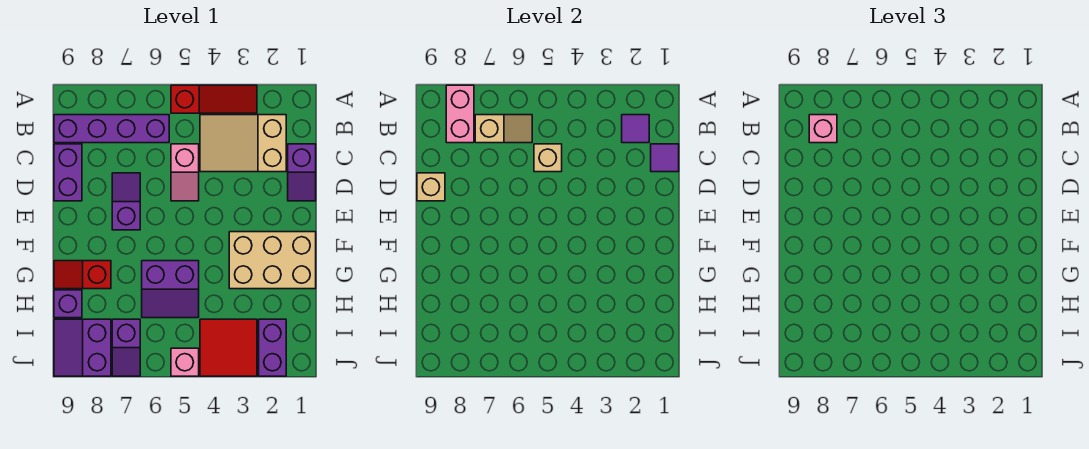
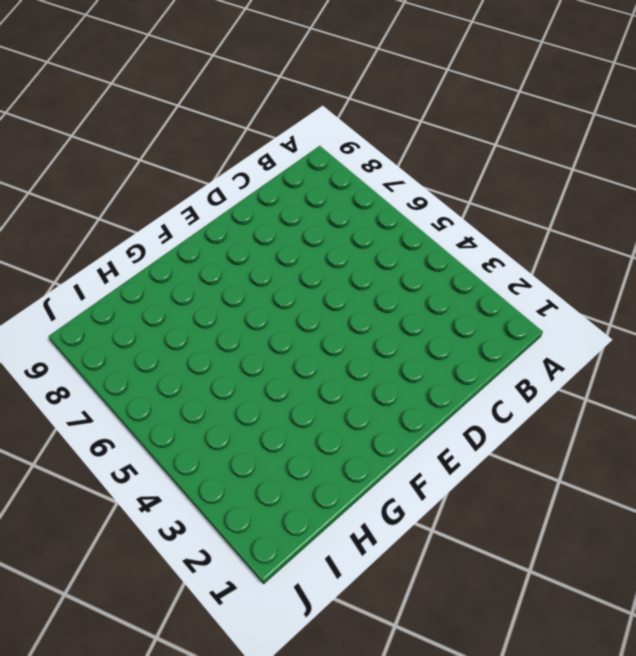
none -> red 1x3 slope [171,85,257,113]
none -> tan 2x3 slope [200,115,286,172]
none -> purple 1x4 brick [54,115,169,143]

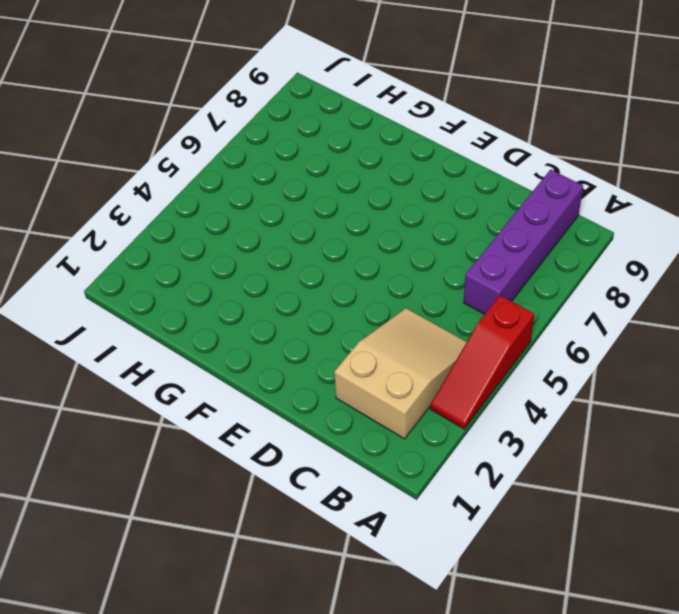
none -> purple 1x2 slope [288,144,316,201]
none -> pink 1x2 slope [171,144,199,201]
none -> purple 1x2 brick [54,144,82,201]

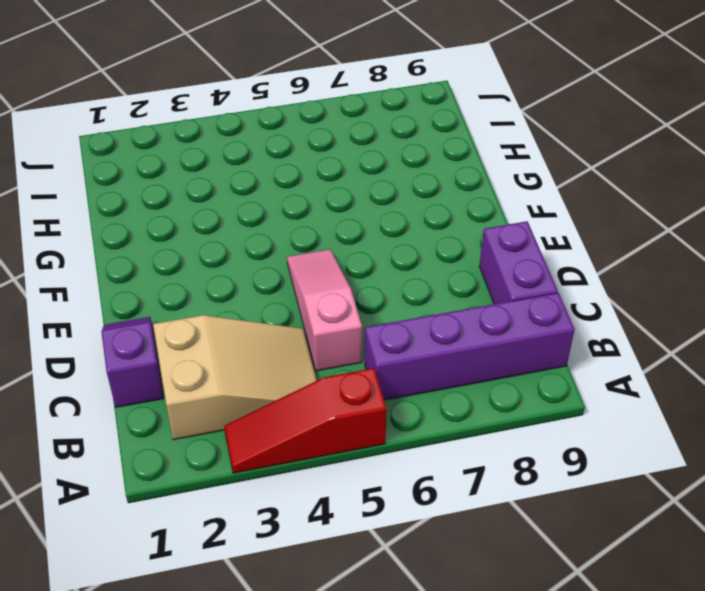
pink 1x3 slope [287,250,362,371] -> pink 1x2 slope [171,144,199,201]
none -> purple 1x2 slope [112,173,140,230]
none -> tan 2x3 brick [229,232,316,289]
none -> purple 2x2 slope [142,261,199,318]

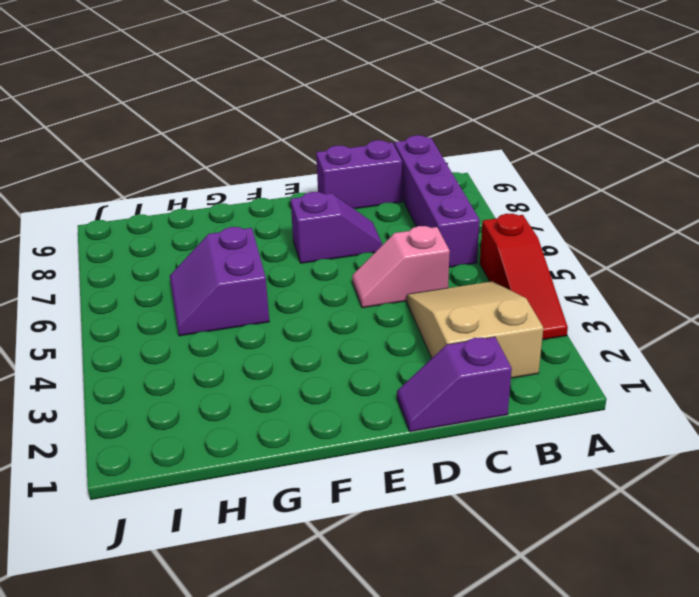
none -> tan 2x3 brick [229,232,316,289]
none -> red 1x2 slope [54,261,111,289]
none -> purple 1x1 brick [54,290,82,318]

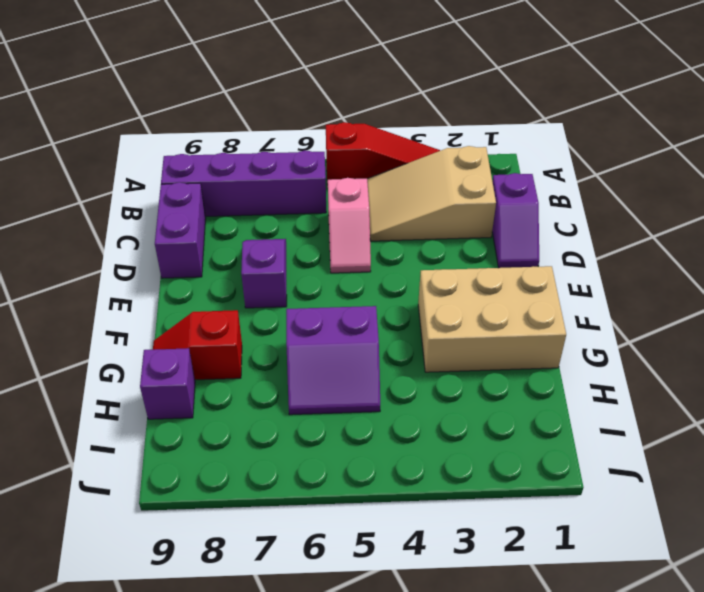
none -> purple 1x2 brick [259,319,286,376]
none -> red 2x2 tile [200,319,257,376]
none -> purple 1x2 slope [112,319,140,376]

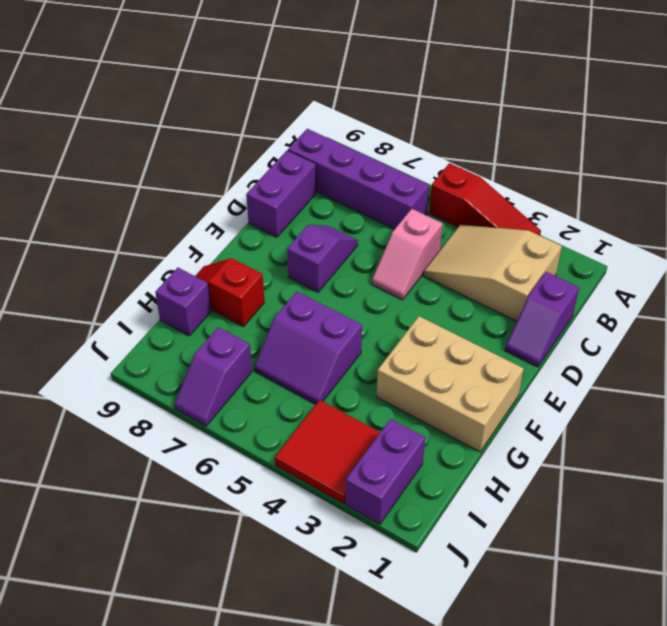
none -> purple 2x2 slope [54,319,111,376]
none -> pink 1x1 brick [171,348,199,376]
none -> pink 1x2 brick [446,85,474,143]

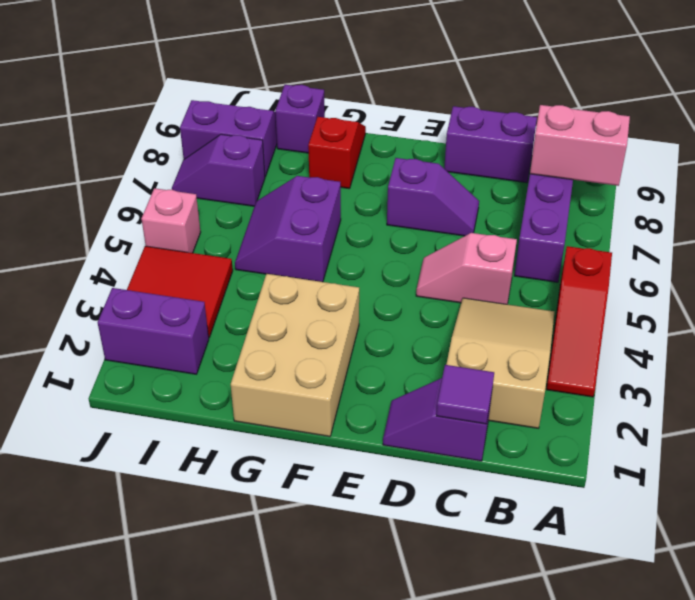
none -> purple 1x1 tile [622,115,649,143]
none -> tan 1x2 slope [475,115,532,143]
none -> tan 1x1 brick [534,144,562,172]

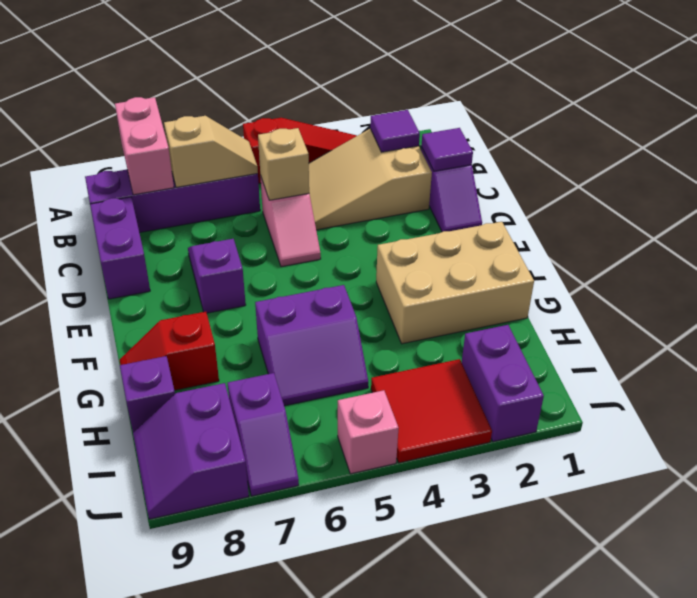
none -> tan 1x1 brick [417,173,445,201]
none -> pink 1x1 brick [809,115,837,143]

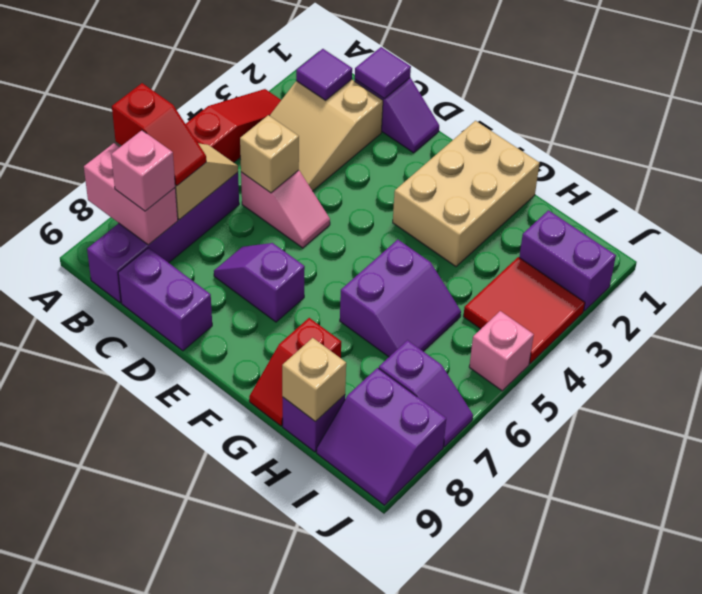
red 1x2 slope [112,83,206,186] -> none
tan 1x1 brick [282,338,346,422] -> tan 1x1 brick moved to [417,173,445,201]

